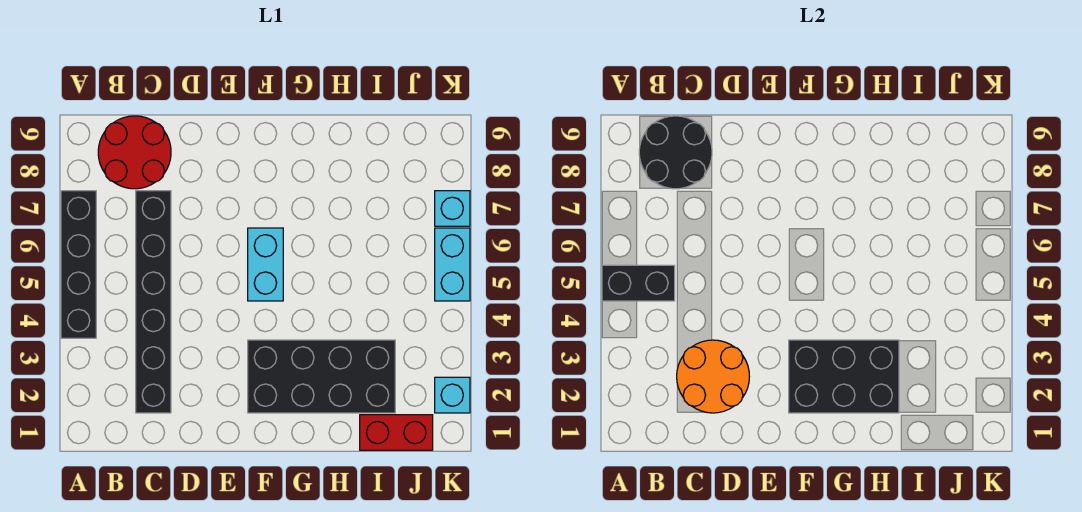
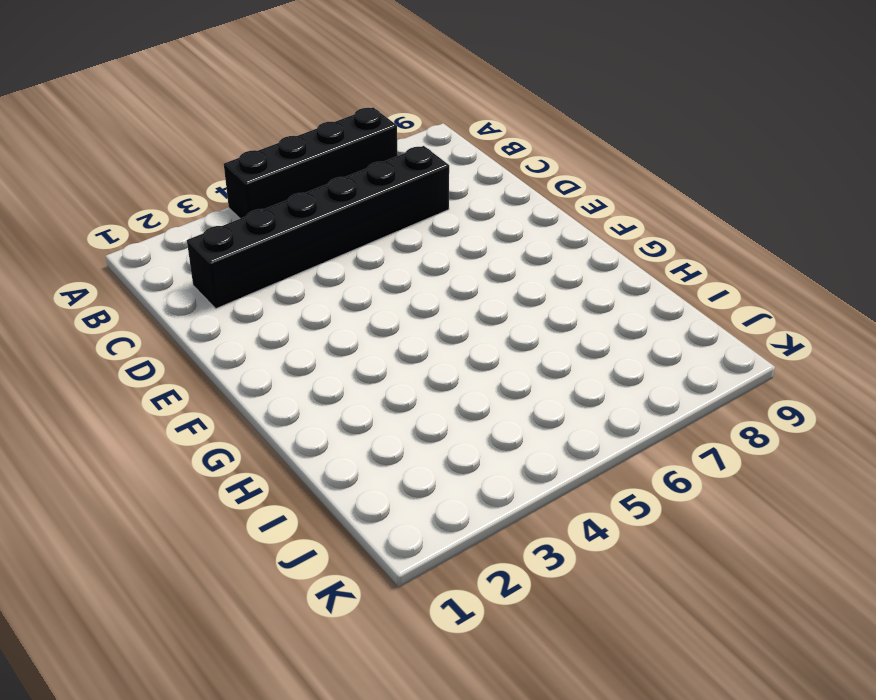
none -> red 2x2 round brick [98,116,171,189]
none -> black 2x4 brick [248,340,395,413]
none -> cyan 1x2 brick [248,228,283,301]

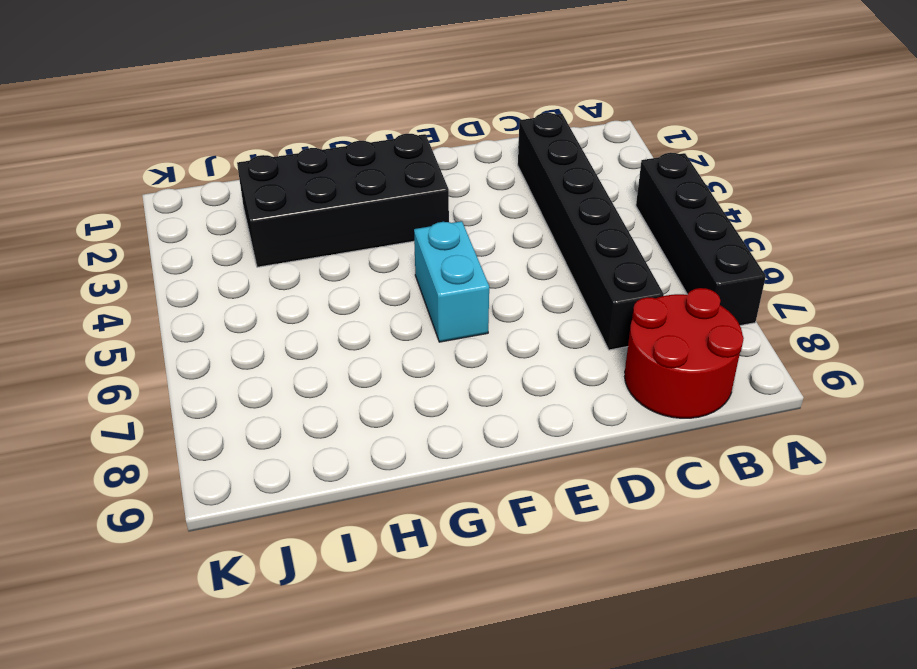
none -> red 1x2 brick [360,415,433,450]
none -> cyan 1x1 brick [435,377,470,413]
none -> cyan 1x2 brick [435,228,470,301]

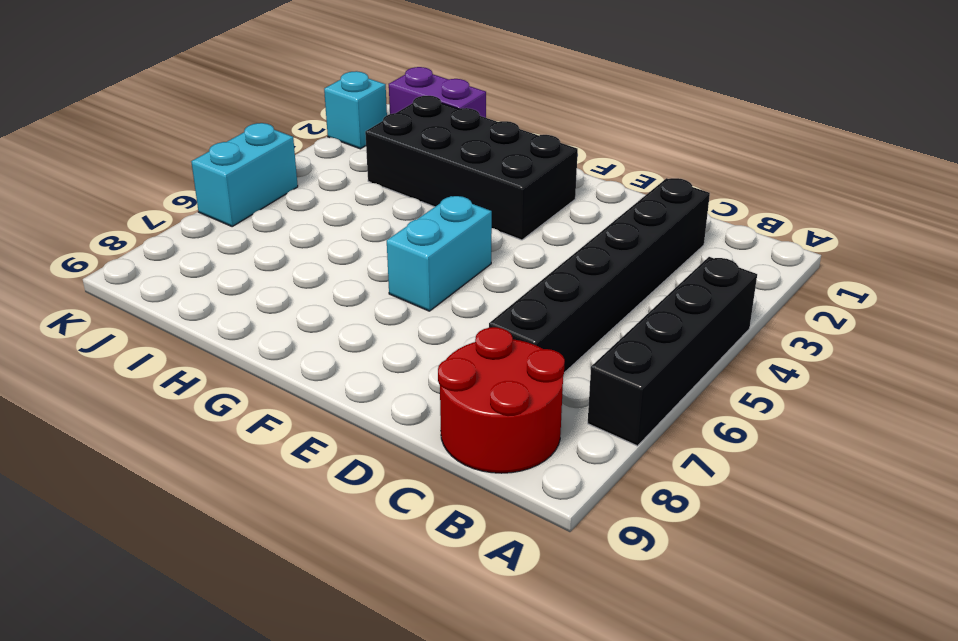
purple 1x2 brick [389,67,486,118] -> red 1x2 brick [360,415,433,450]
none -> cyan 1x1 brick [435,191,470,226]
none -> black 1x2 brick [602,265,675,301]
none -> black 2x2 round brick [639,116,712,189]

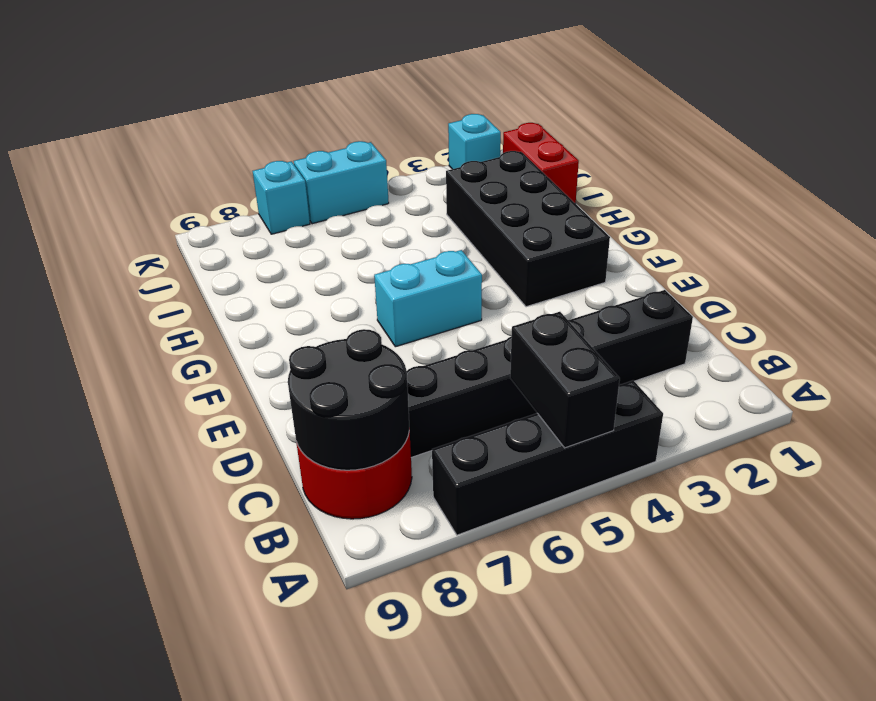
none -> orange 2x2 round brick [677,340,749,413]
none -> black 2x3 brick [789,340,899,413]

